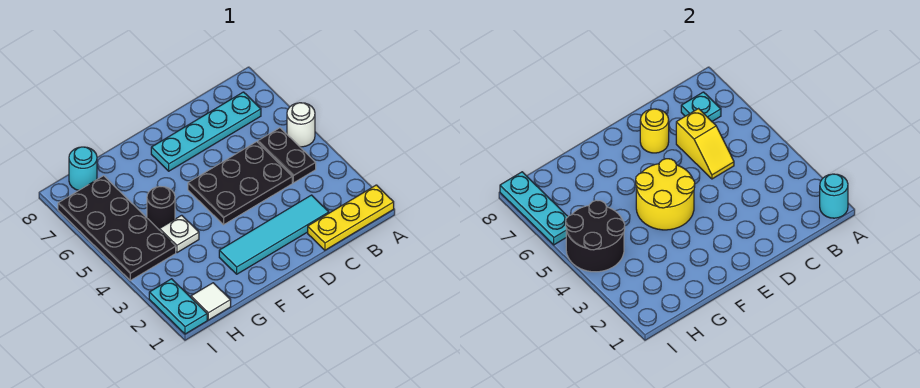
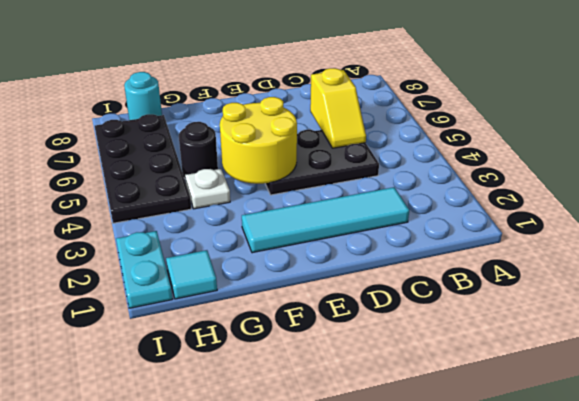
cyan 1x1 tile [166,250,217,299] -> white 1x1 tile [191,283,231,320]
none -> yellow 1x3 plate [308,185,394,250]
none -> white 1x1 round brick [287,103,315,147]
none -> black 1x2 plate [258,128,316,183]

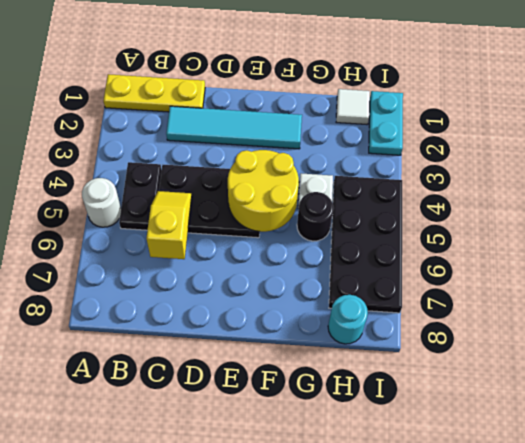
none -> cyan 1x4 plate [151,92,261,171]
none -> cyan 1x1 round brick [820,174,848,218]
none -> cyan 1x1 plate [681,92,721,121]

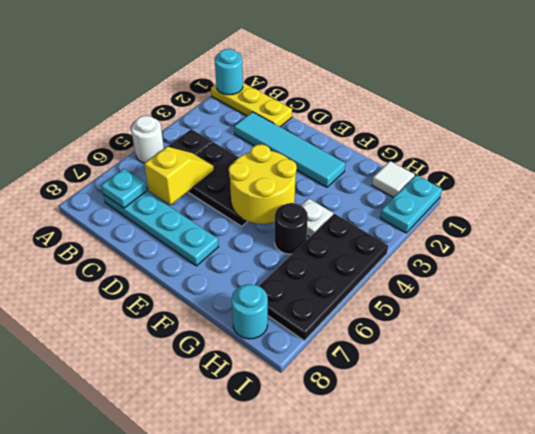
none -> yellow 1x1 round brick [640,109,669,153]
none -> black 2x2 round brick [566,200,625,272]
none -> cyan 1x3 plate [500,172,568,245]

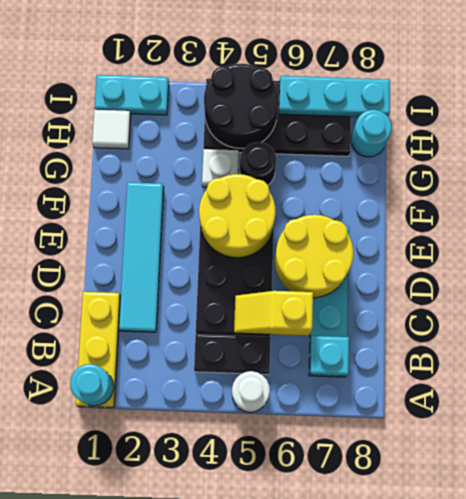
yellow 2x2 round brick [275,215,353,298] -> yellow 1x1 round brick [640,109,669,153]

